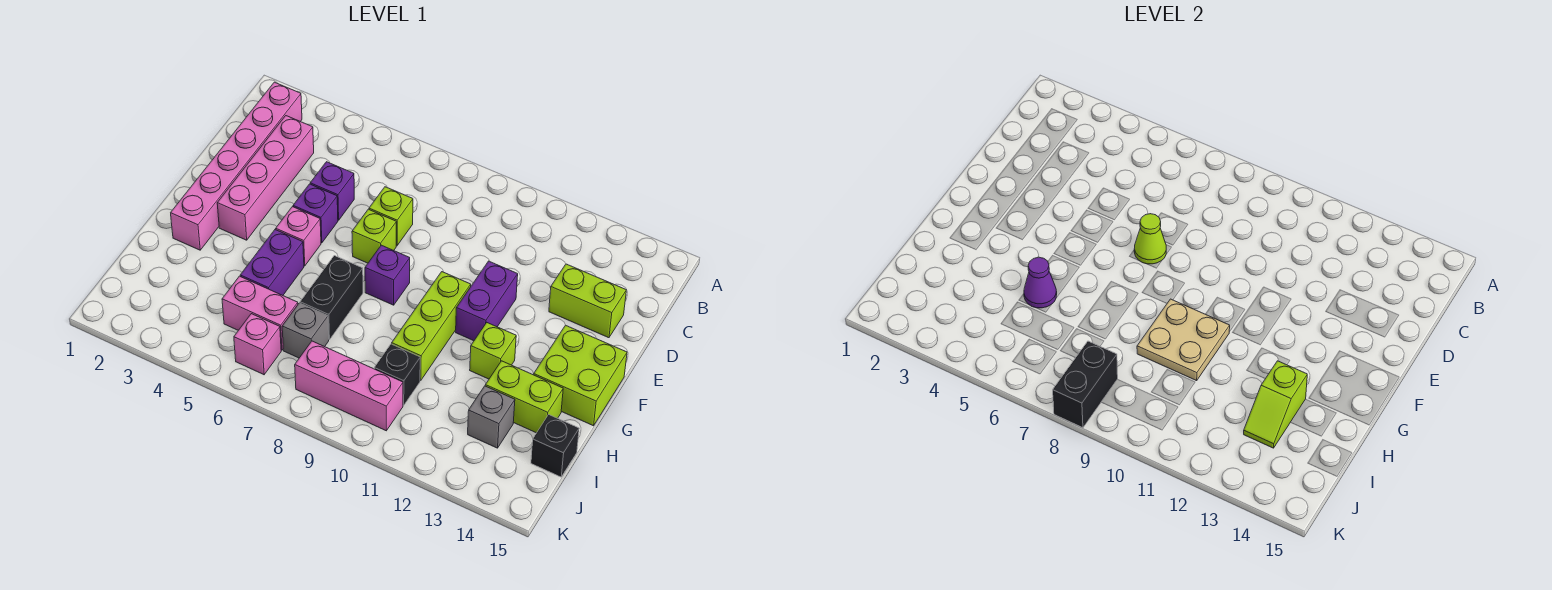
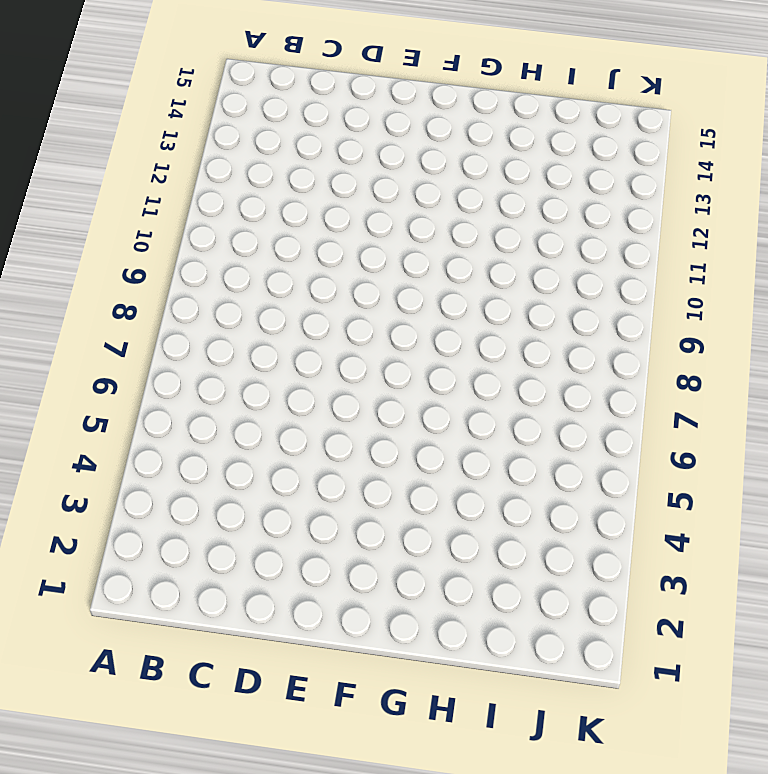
none -> pink 1x6 brick [171,82,302,250]
none -> pink 1x4 brick [217,116,314,240]
none -> purple 1x1 brick [310,162,354,220]

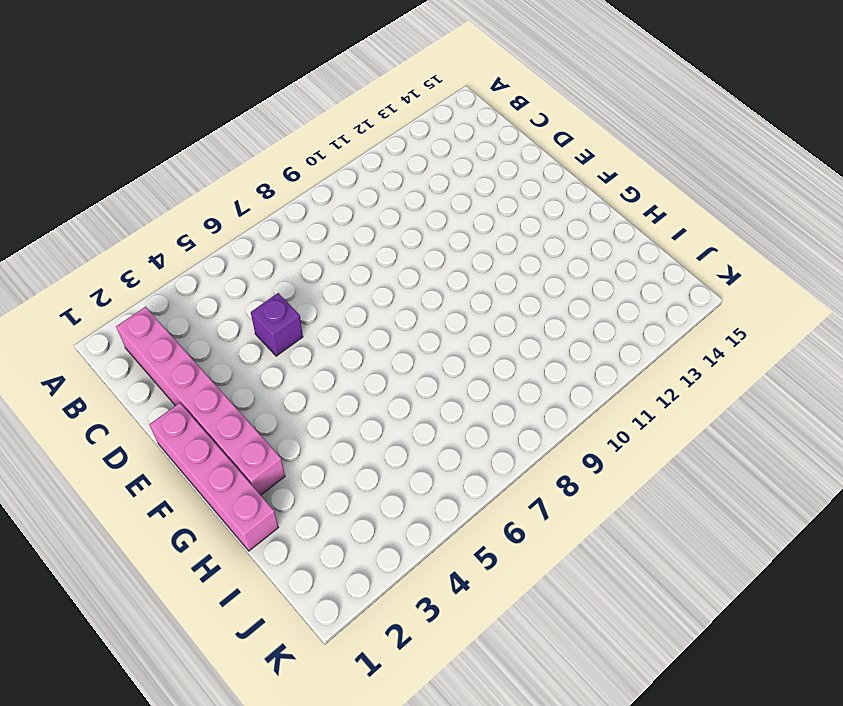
pink 1x4 brick [149,403,278,551] -> pink 1x4 brick moved to [217,116,314,240]
none -> lime 1x1 brick [369,187,413,246]
none -> lime 1x2 brick [549,264,626,338]
none -> purple 1x1 brick [293,184,338,243]

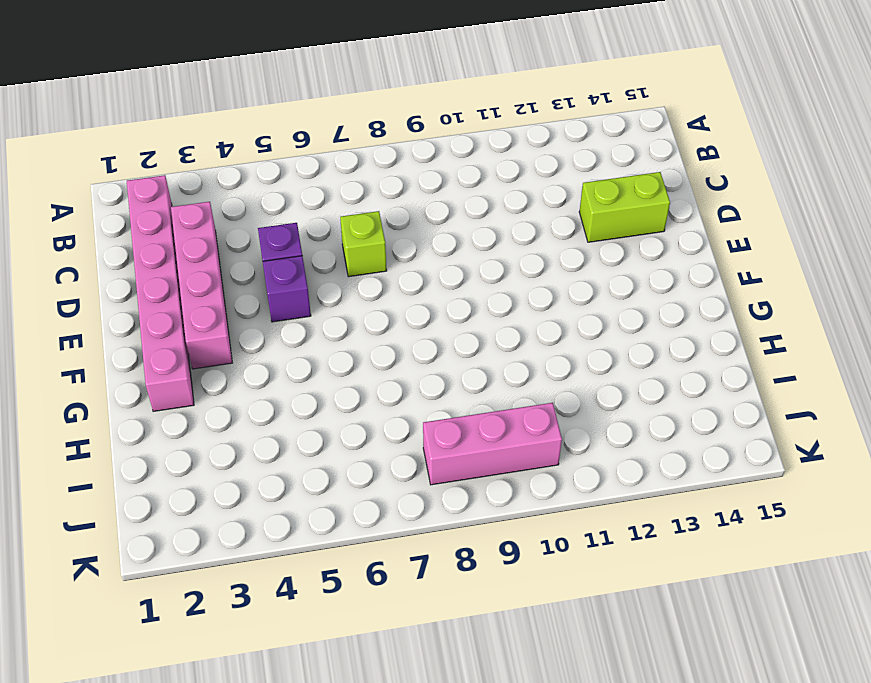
none -> lime 1x1 brick [352,209,396,263]
none -> purple 1x2 brick [456,261,518,341]
none -> pink 1x1 brick [276,207,321,266]

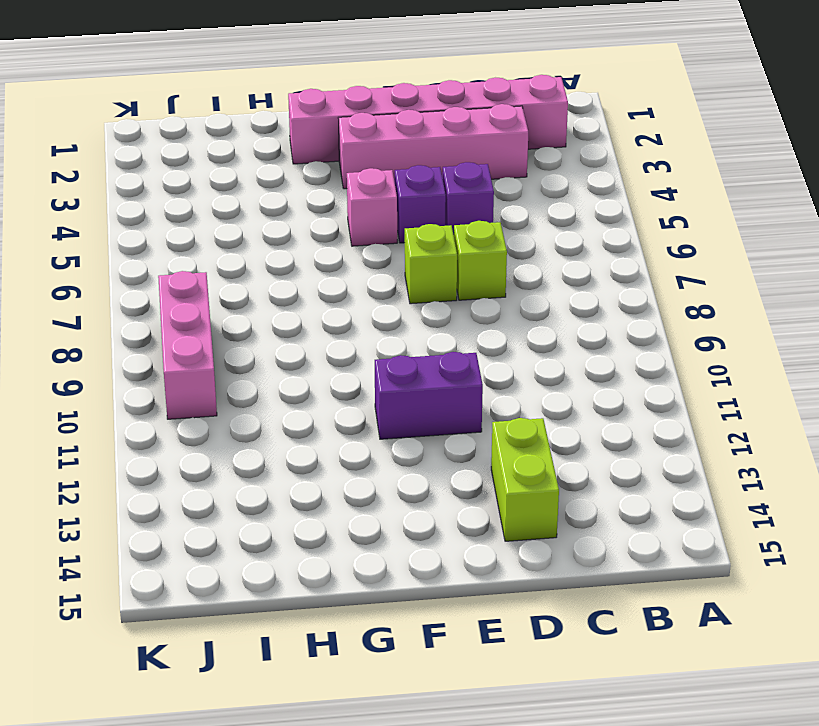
none -> purple 1x1 brick [365,245,410,305]
none -> lime 1x3 brick [392,272,471,381]
none -> lime 2x2 brick [534,325,627,426]

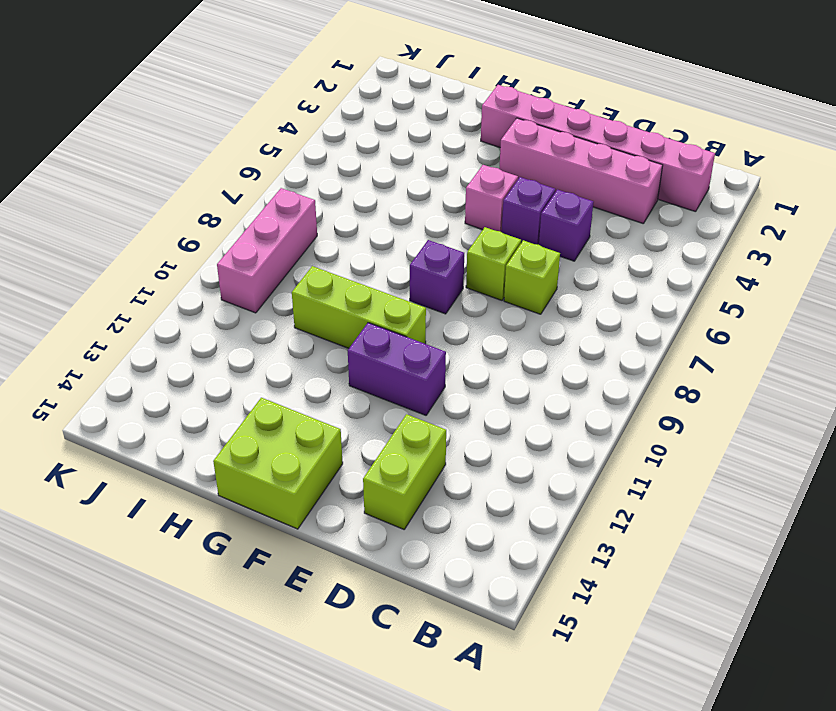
none -> purple 1x2 brick [240,229,304,295]
none -> black 1x2 brick [300,256,363,340]
none -> lime 1x1 brick [470,323,516,379]

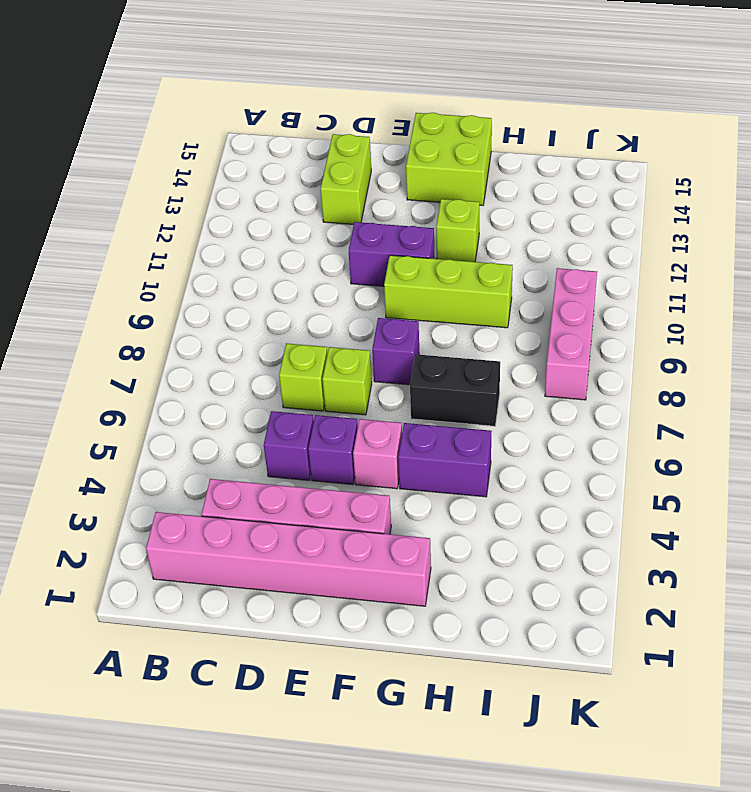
none -> lime 1x2 brick [485,361,563,433]
none -> pink 1x2 brick [222,276,298,350]
none -> grey 1x1 brick [282,303,329,358]

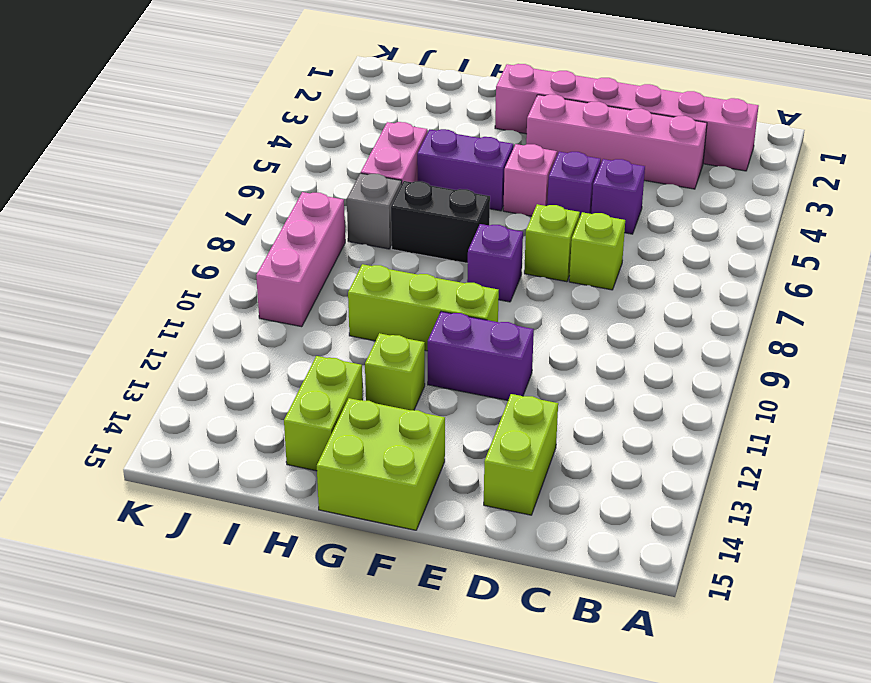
none -> black 1x1 brick [374,344,420,405]
none -> grey 1x1 brick [468,386,515,448]
none -> black 1x1 brick [531,415,579,477]

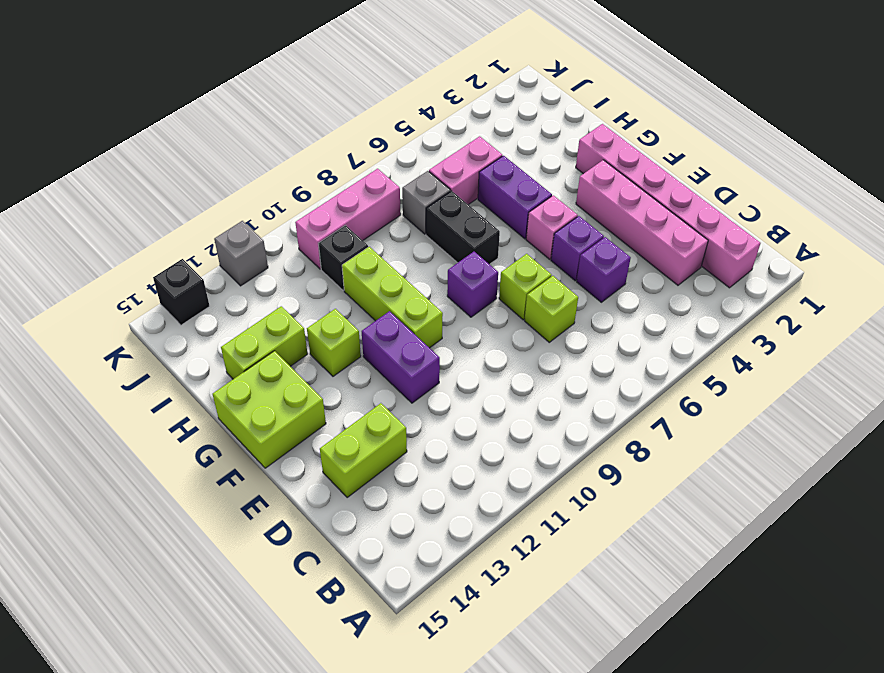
grey 1x1 brick [214,221,268,286] -> grey 1x1 brick moved to [468,386,515,448]
black 1x1 brick [153,259,209,325] -> black 1x1 brick moved to [531,415,579,477]
none -> pink 1x1 brick [234,314,281,375]
none -> lime 1x1 cone [1134,214,1166,264]
none -> tan 2x2 plate [1137,299,1230,381]

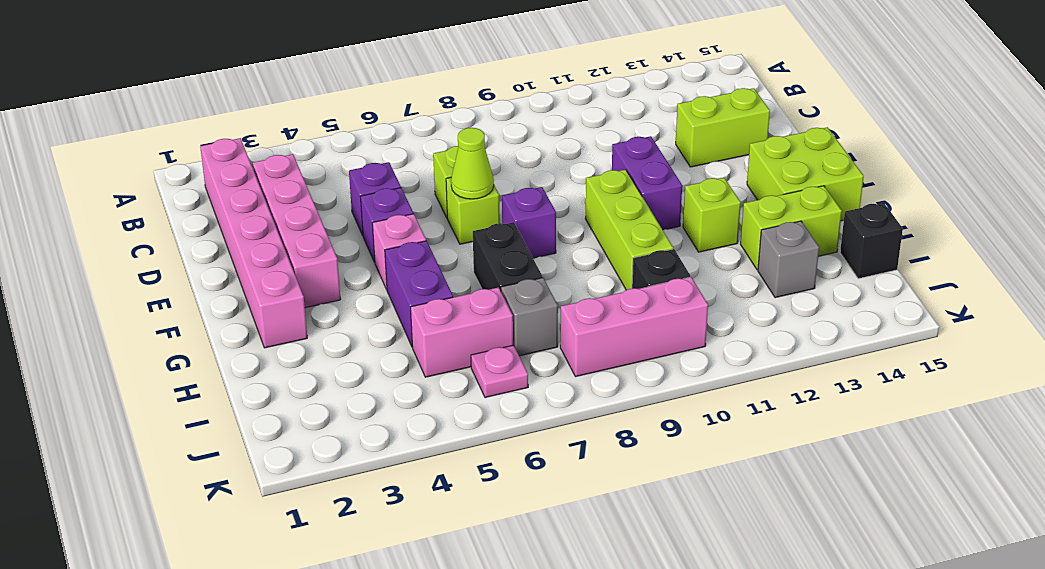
pink 1x1 plate [471,345,528,398] -> pink 1x1 brick [234,314,281,375]
none -> tan 2x2 plate [1137,299,1230,381]
none -> purple 1x1 cone [1024,257,1057,308]
none -> lime 1x2 slope [1244,361,1307,448]

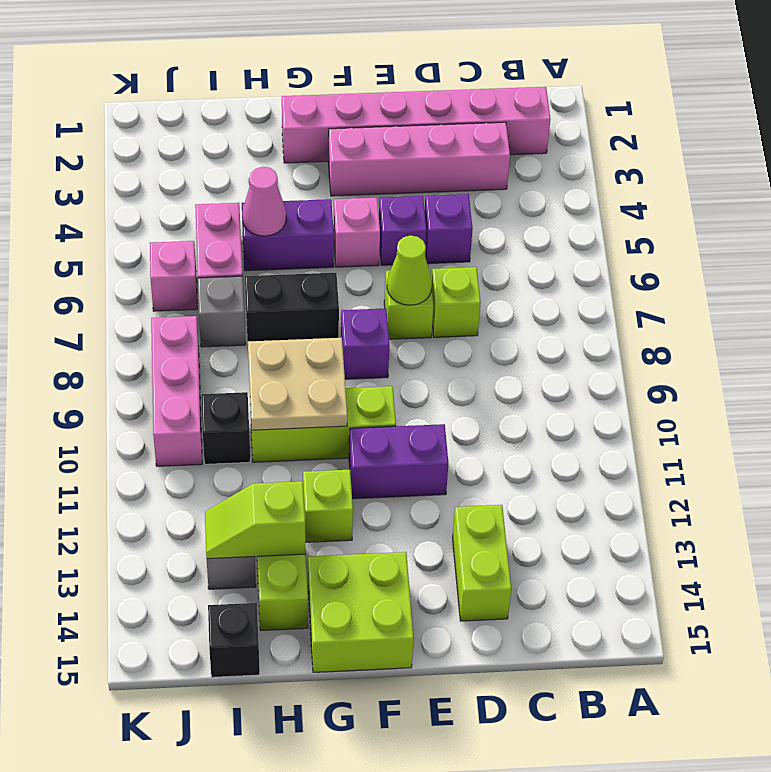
pink 1x1 cone [242,167,286,236] -> purple 1x1 cone [1024,257,1057,308]
none -> black 1x2 brick [1053,341,1118,428]

